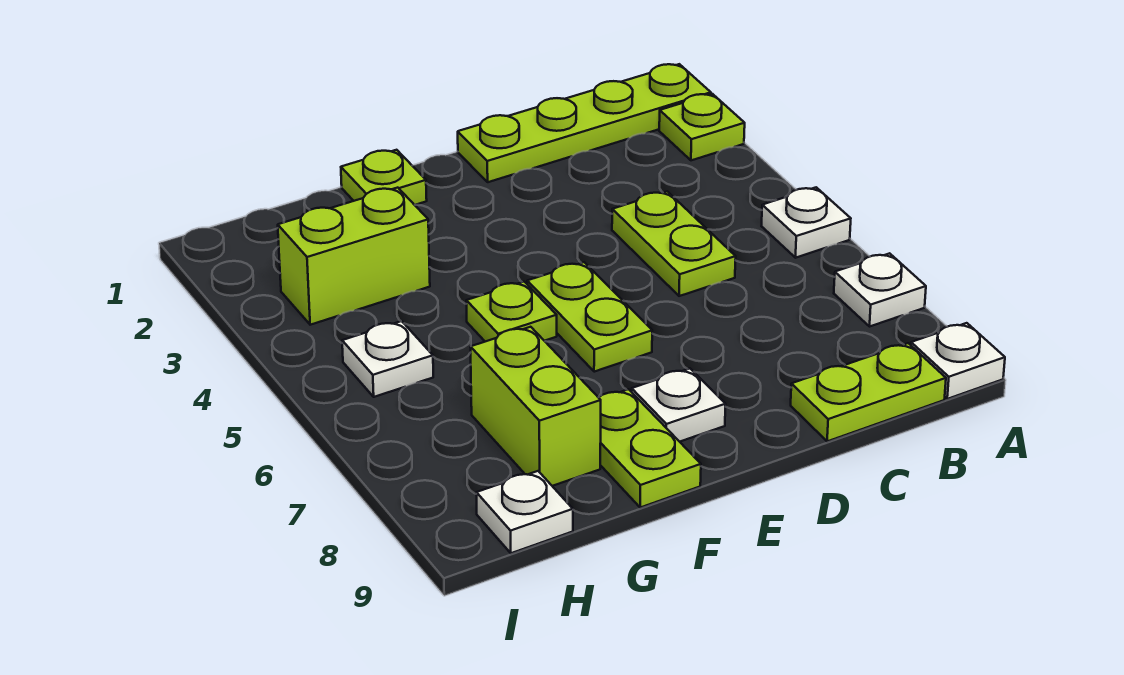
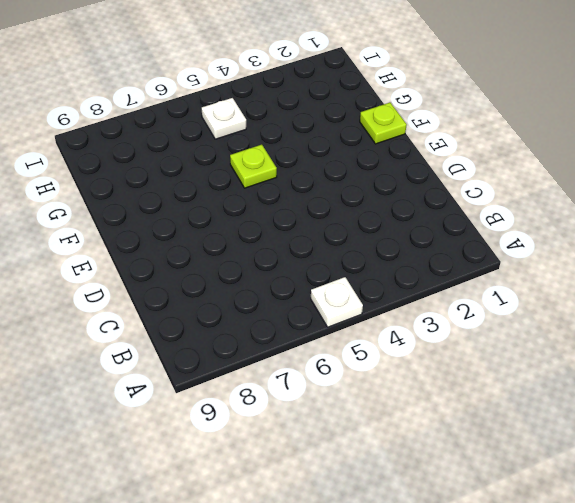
none -> lime 1x4 plate [458,64,711,182]
none -> lime 1x1 plate [659,94,745,160]
none -> white 1x1 plate [834,253,926,326]

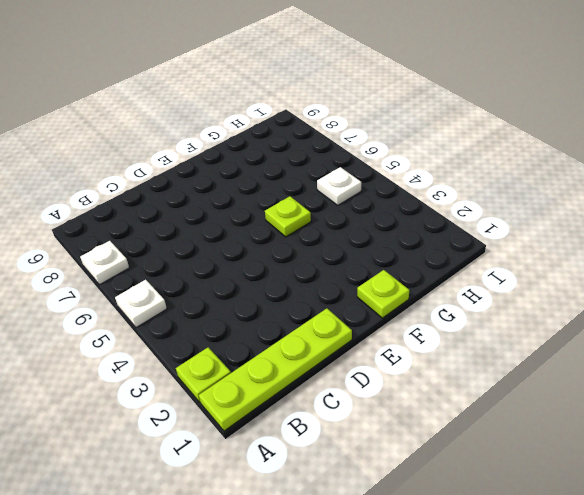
none -> white 1x1 plate [911,323,1005,399]
none -> lime 1x2 plate [791,343,946,441]
none -> lime 1x2 plate [612,191,736,296]

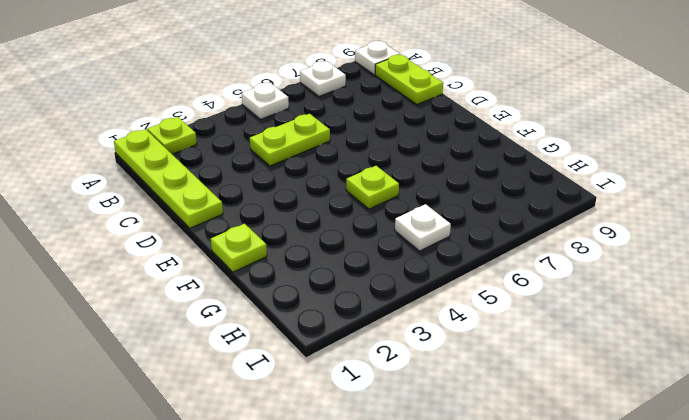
none -> lime 1x2 plate [527,262,652,372]
none -> white 1x1 plate [632,369,726,442]
none -> lime 1x2 plate [599,389,701,508]

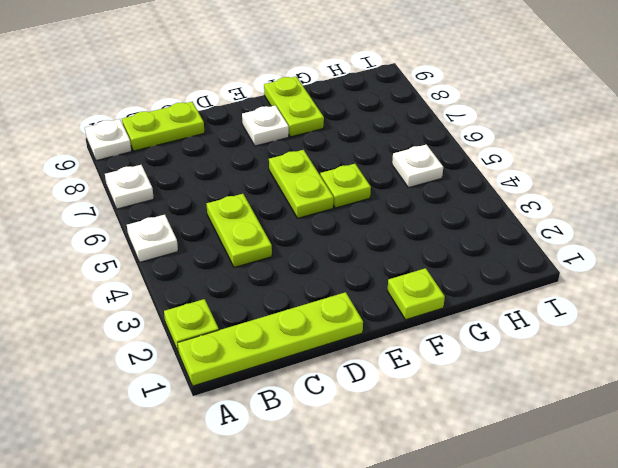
none -> lime 1x2 brick [278,188,430,325]
none -> lime 1x2 brick [471,327,601,486]
none -> white 1x1 plate [476,471,573,553]

